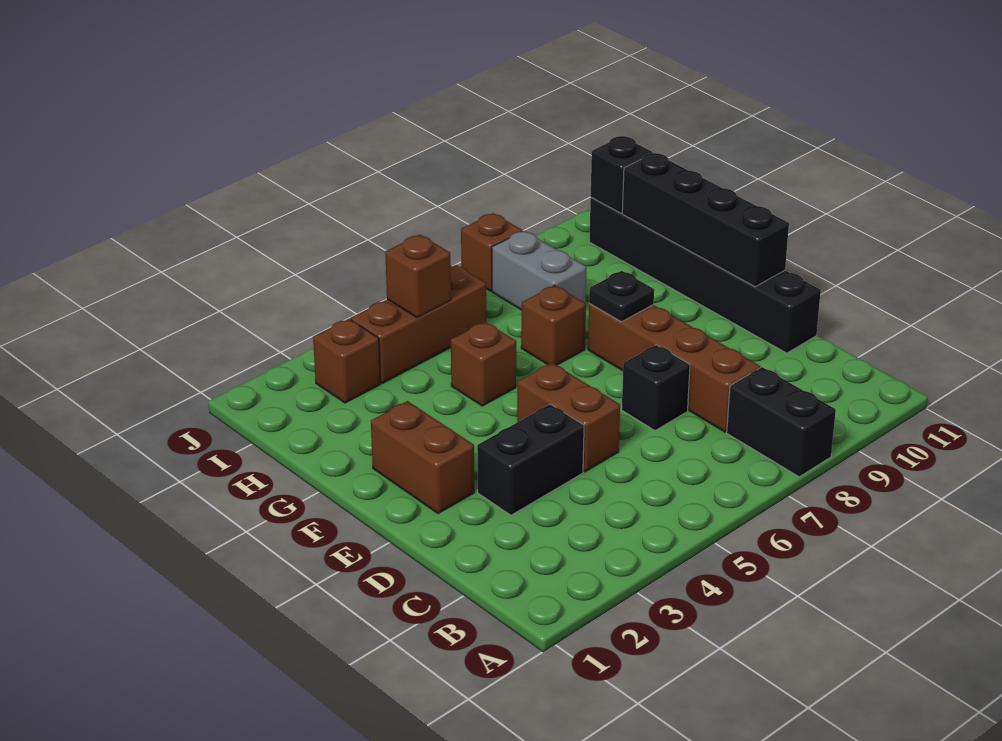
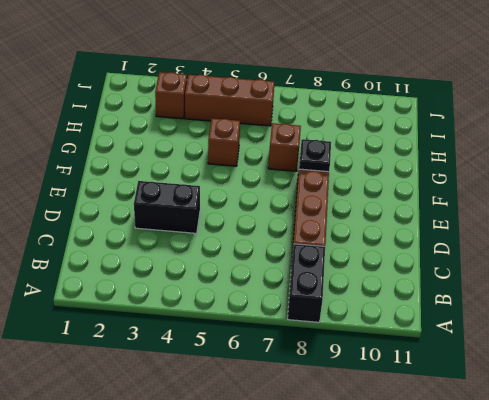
none -> brown 1x2 brick [517,363,620,472]
none -> black 1x1 brick [622,345,690,430]
none -> black 1x6 brick [589,197,821,353]

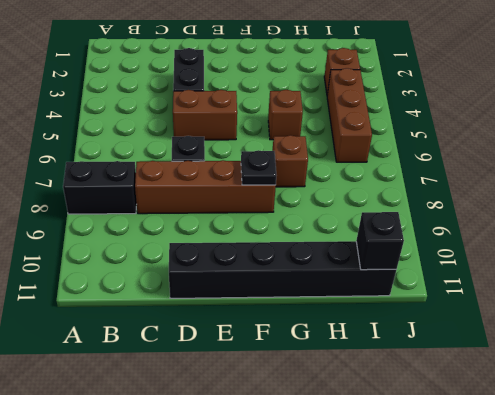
none -> brown 1x2 brick [371,401,474,514]
none -> grey 1x2 brick [492,231,586,310]
none -> brown 1x1 brick [461,213,522,291]

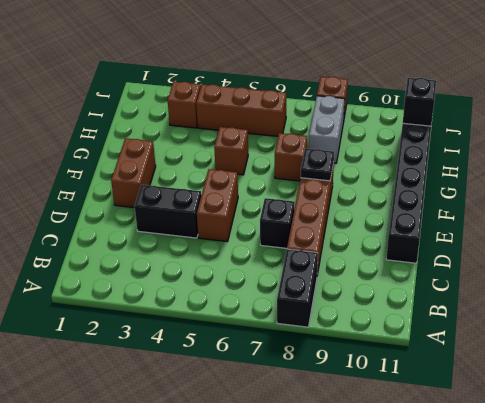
none -> black 1x4 brick [622,153,789,287]
none -> brown 1x1 brick [385,235,451,318]

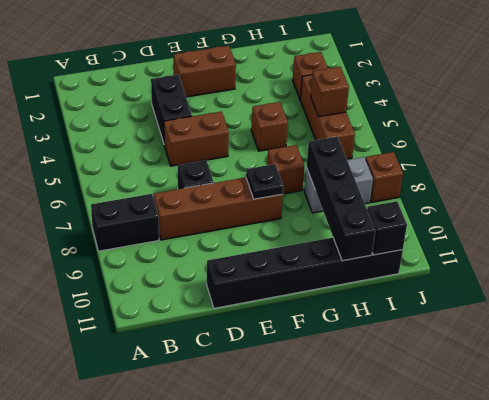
black 1x4 brick [306,137,375,261] -> black 1x4 brick turned to [622,153,789,287]

